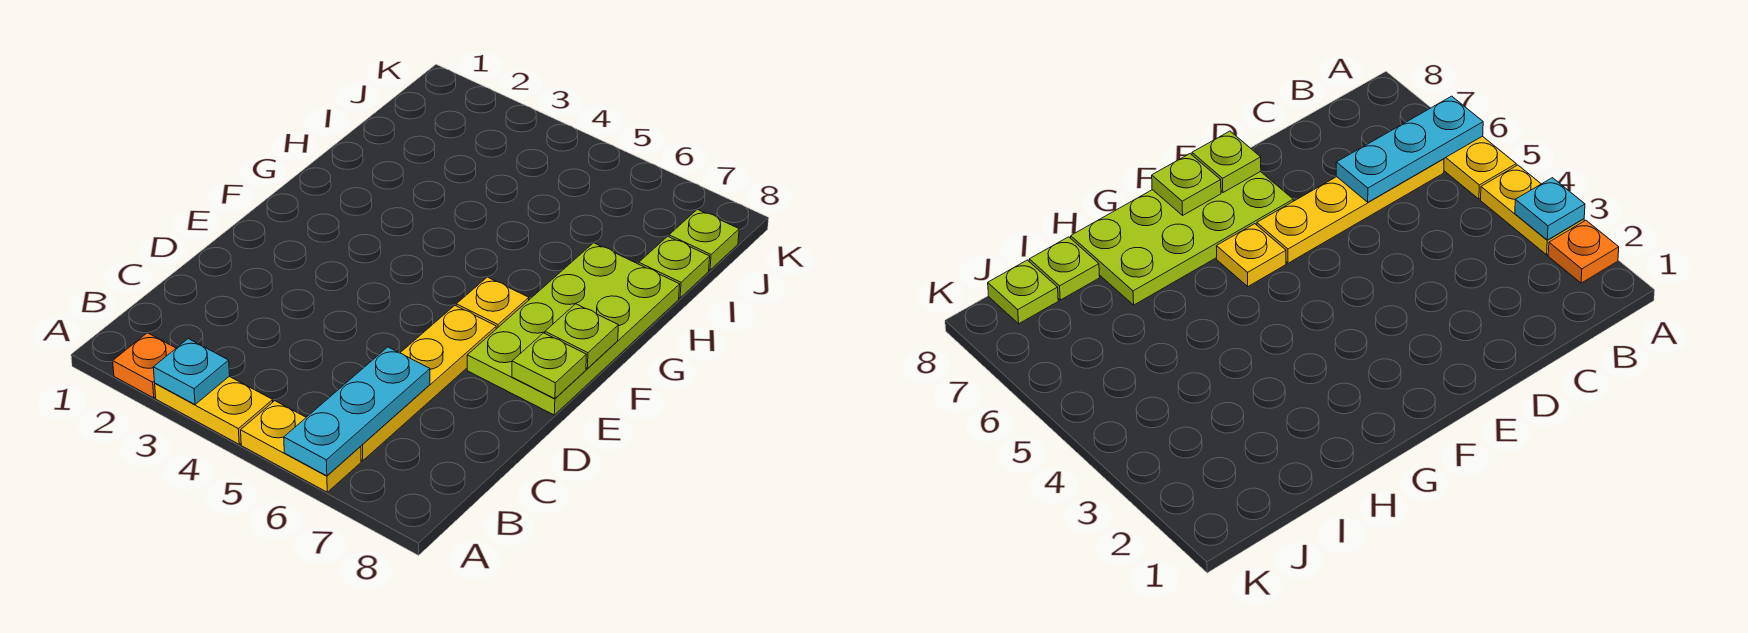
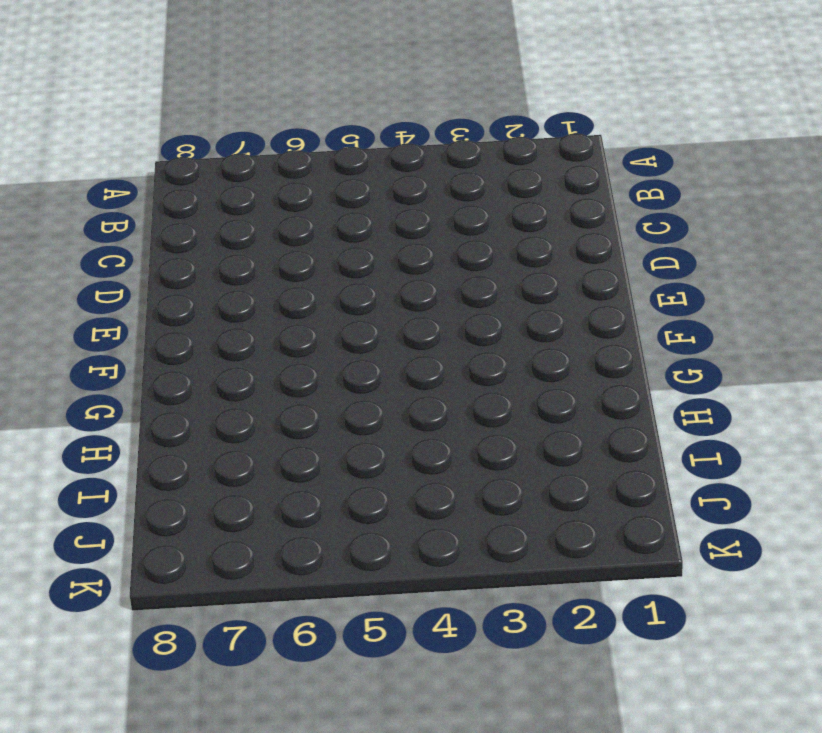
none -> orange 1x1 plate [113,333,176,398]
none -> yellow 1x2 plate [155,376,273,444]
none -> yellow 1x2 plate [241,401,361,492]

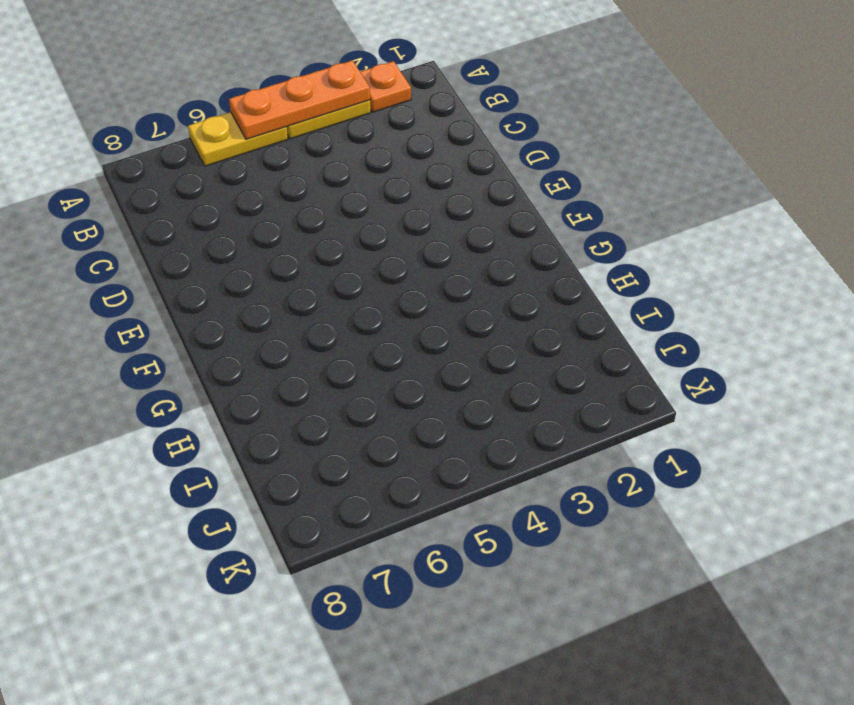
orange 1x3 plate [229,60,370,139] -> cyan 1x1 plate [153,339,230,405]
none -> yellow 1x4 plate [361,306,496,461]
none -> lime 2x4 plate [467,243,680,415]
none -> yellow 1x1 plate [456,277,529,329]

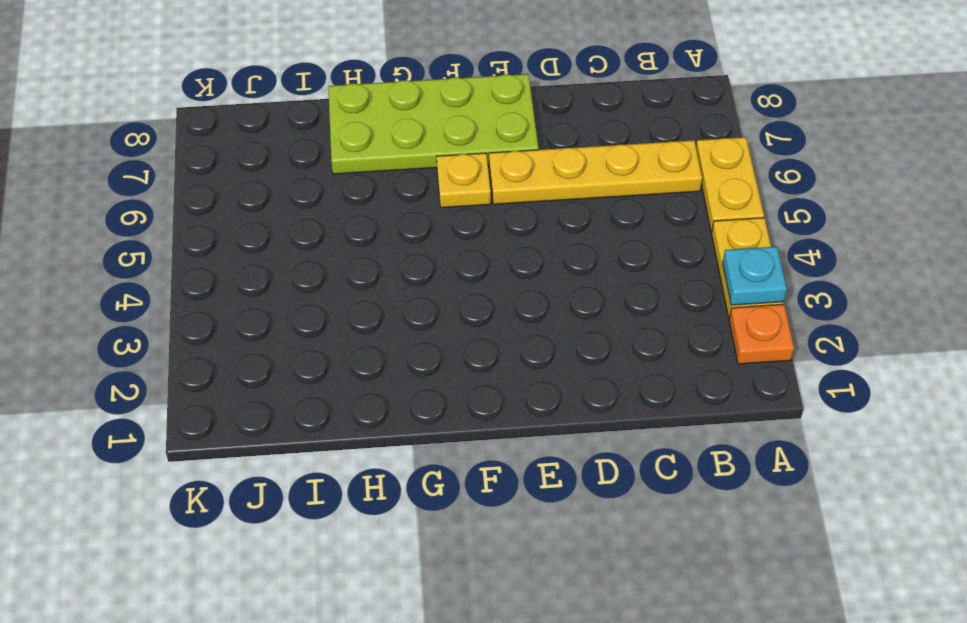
none -> lime 1x1 plate [639,236,710,298]
none -> lime 1x1 plate [669,209,739,270]
none -> cyan 1x3 plate [284,347,430,476]

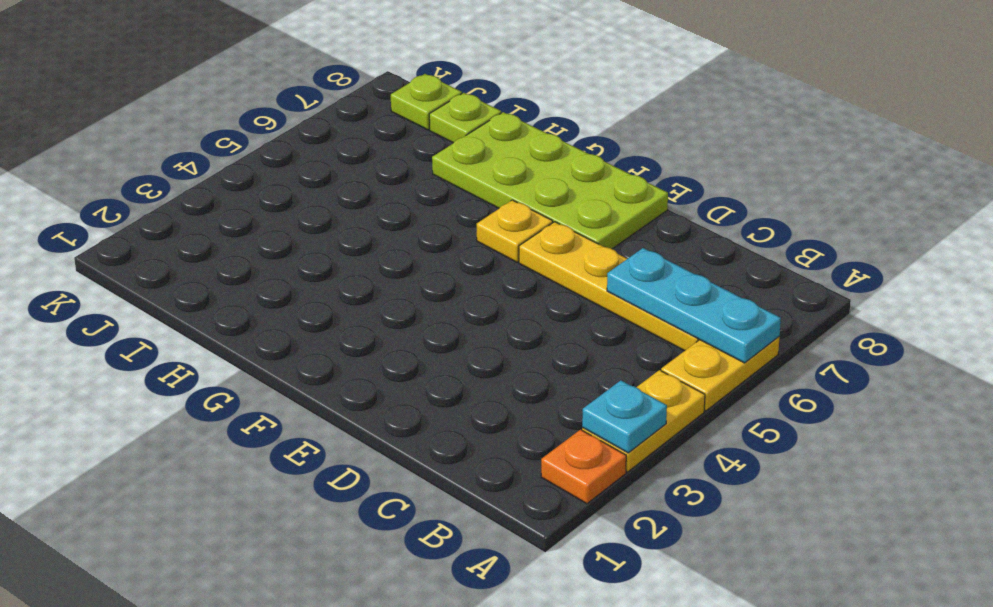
none -> lime 1x1 plate [512,333,586,399]
none -> lime 1x1 plate [545,304,619,368]

